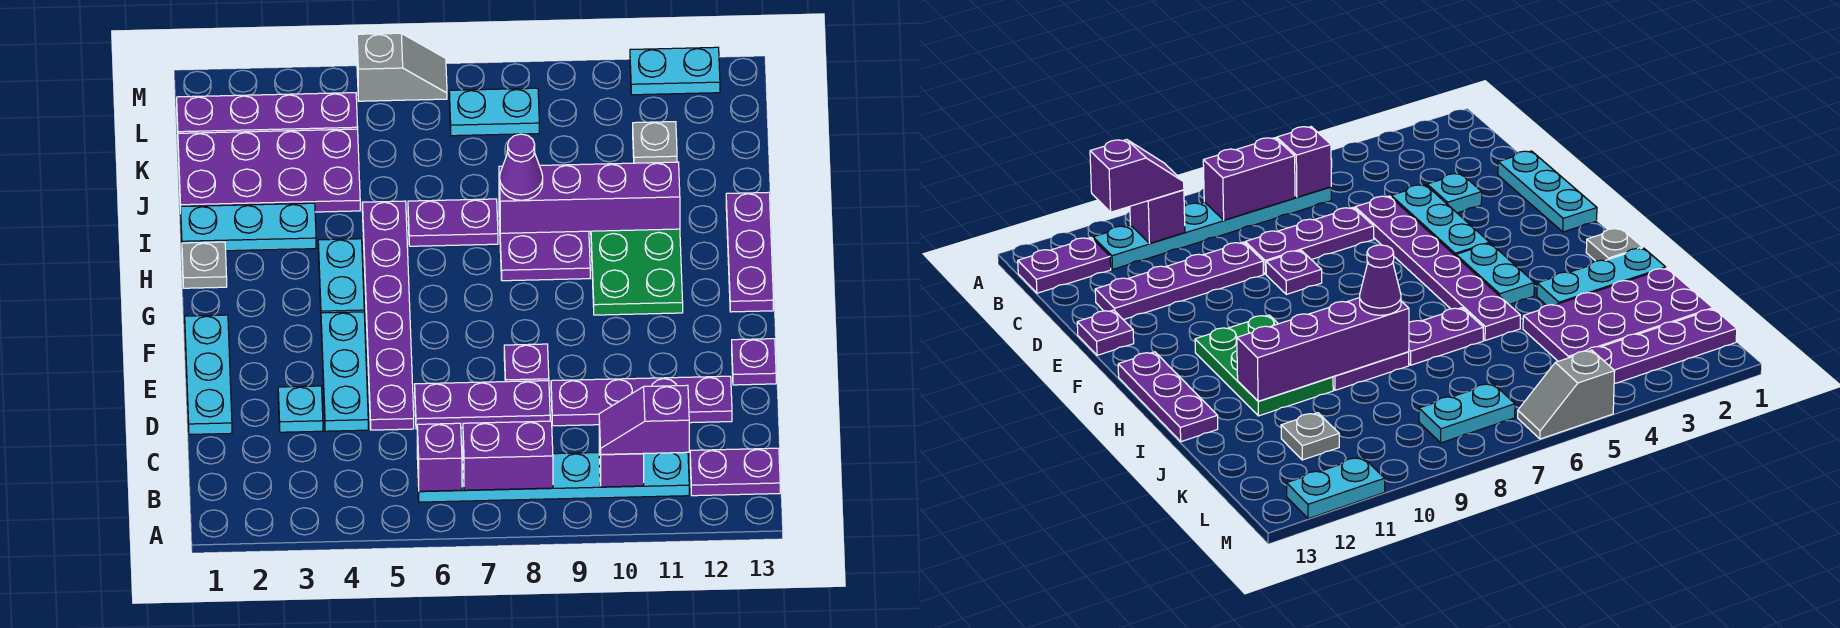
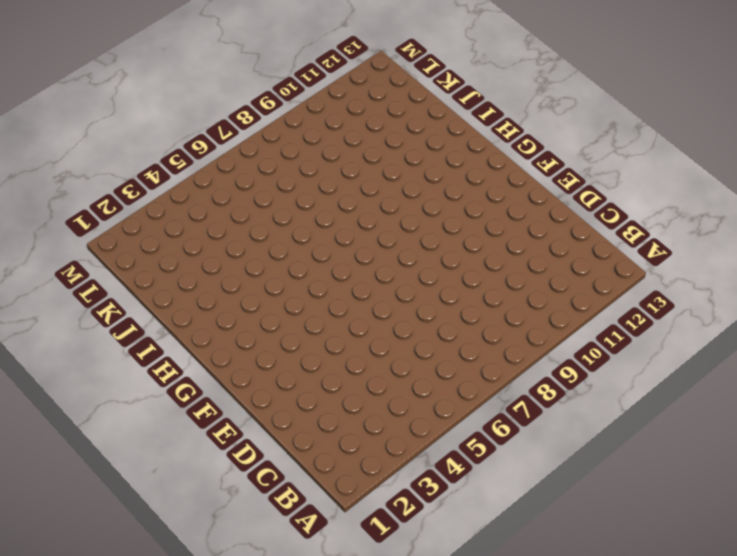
none -> cyan 1x6 plate [417,452,689,502]
none -> purple 1x2 plate [690,448,780,496]
none -> cyan 1x3 plate [185,315,232,434]

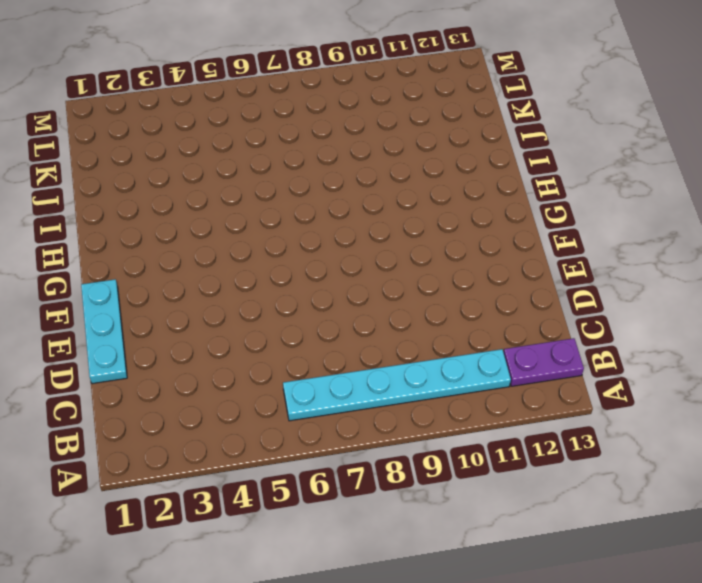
none -> cyan 1x1 plate [278,386,323,432]
none -> cyan 1x3 plate [321,312,368,431]
none -> purple 1x6 plate [362,201,414,430]

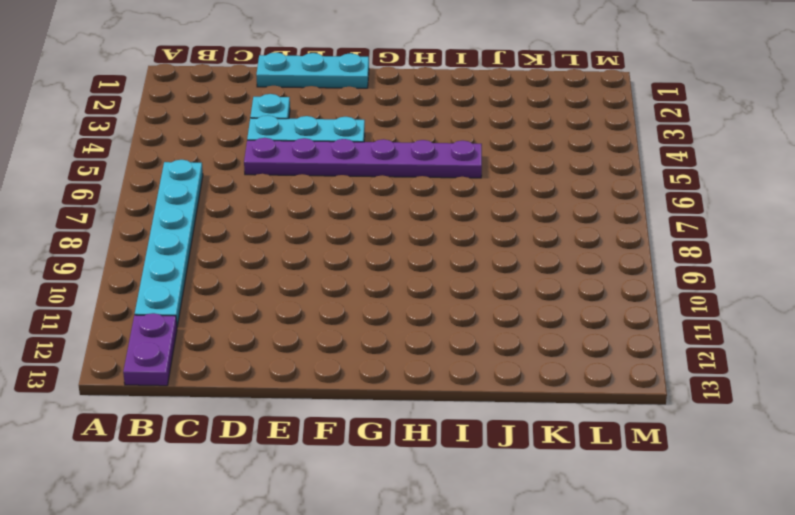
none -> purple 1x3 plate [415,381,550,429]
none -> purple 1x4 plate [551,376,732,426]
none -> purple 1x1 plate [504,344,549,382]

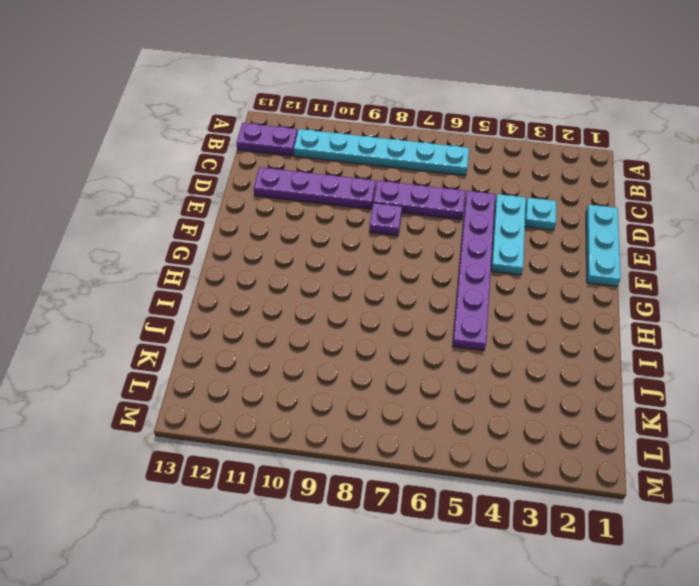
none -> purple 1x1 plate [732,339,776,385]
none -> cyan 1x2 plate [318,239,364,313]
none -> green 2x3 plate [591,229,683,315]

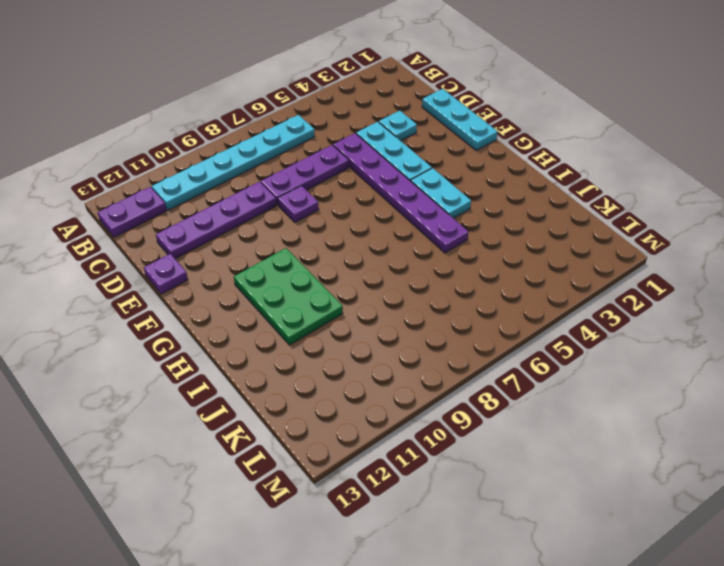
none -> purple 1x3 plate [726,192,773,312]
none -> grey 1x1 plate [182,242,227,288]
none -> purple 2x2 plate [499,216,590,281]

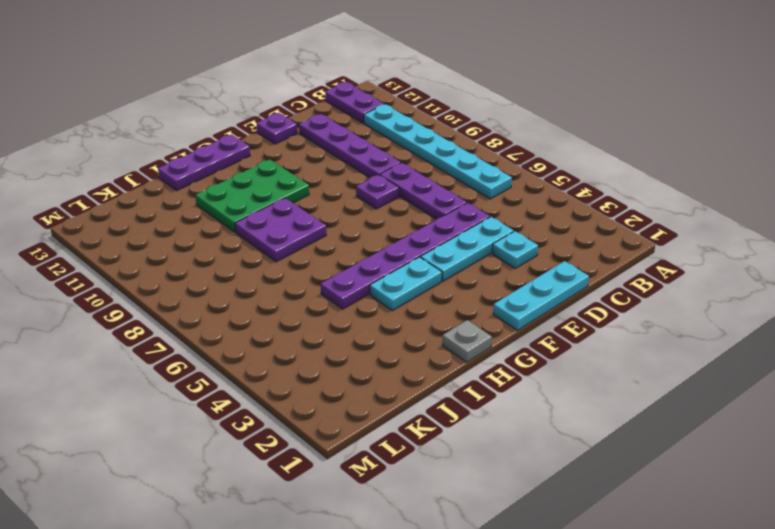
none -> cyan 1x3 plate [181,203,316,251]
none -> purple 1x2 plate [408,199,498,246]
none -> purple 2x4 plate [178,129,360,214]

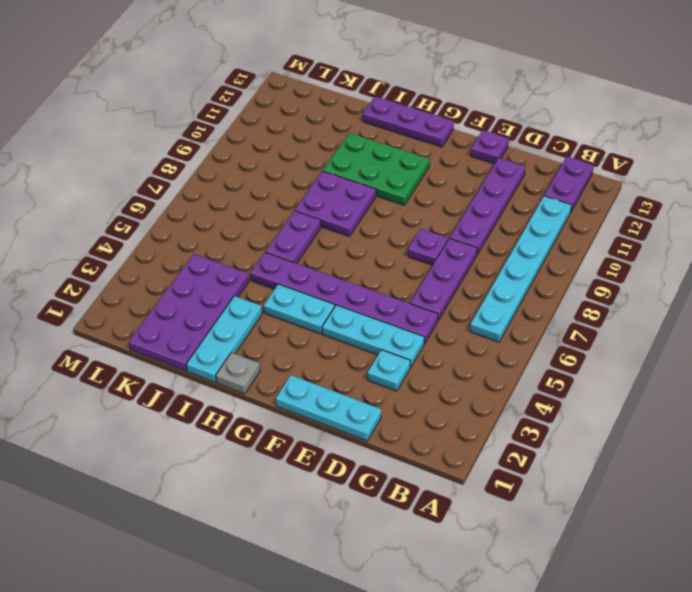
none -> grey 1x1 plate [633,122,677,163]
none -> purple 1x4 plate [177,93,358,133]
none -> cyan 1x2 plate [449,88,539,136]

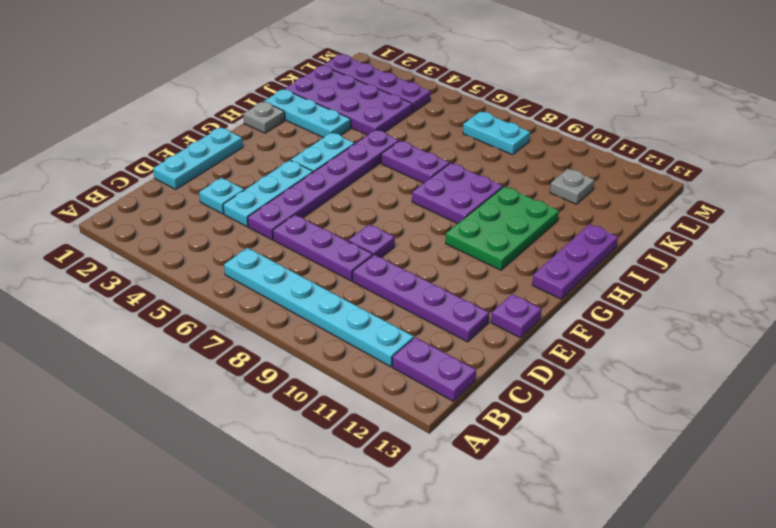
none -> grey 1x2 slope [357,33,447,101]
none -> cyan 1x2 plate [630,47,720,95]
none -> purple 1x1 brick [417,423,462,491]

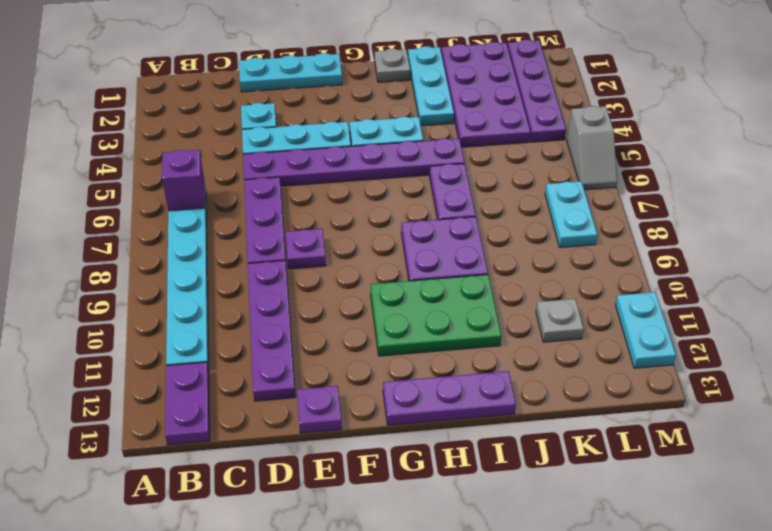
none -> purple 1x2 brick [463,421,553,490]
none -> purple 1x1 brick [599,427,644,487]
none -> purple 1x4 brick [499,162,680,233]

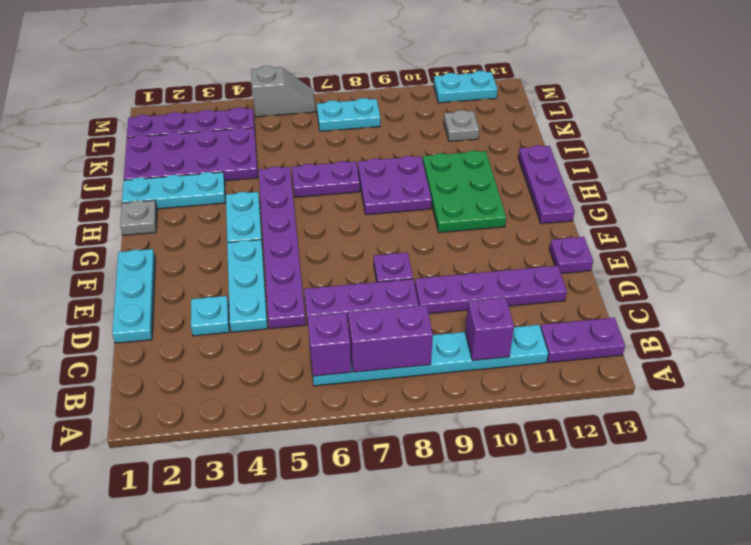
none -> purple 1x4 brick [499,162,680,233]
none -> purple 1x2 slope [599,385,689,454]
none -> purple 1x1 cone [500,134,543,200]

